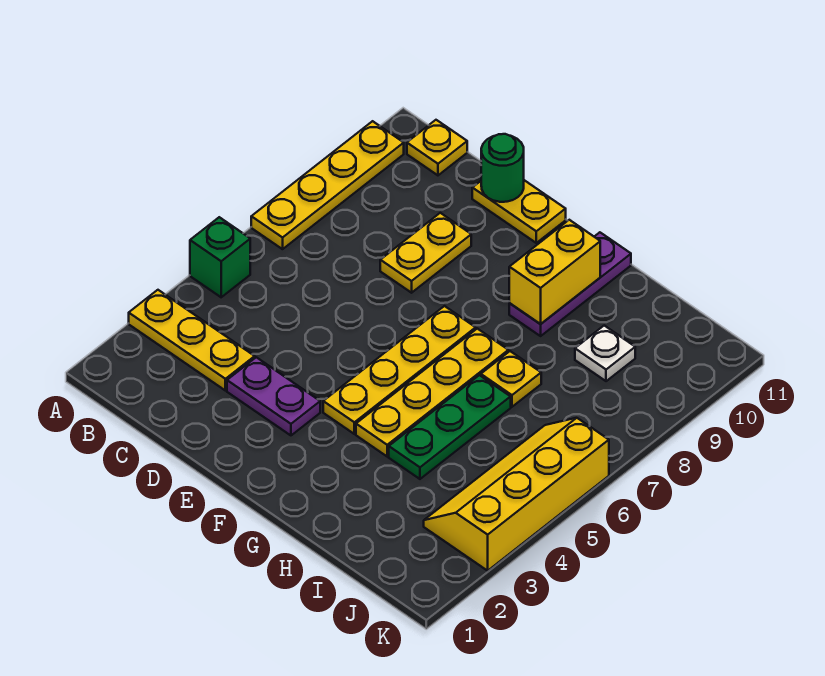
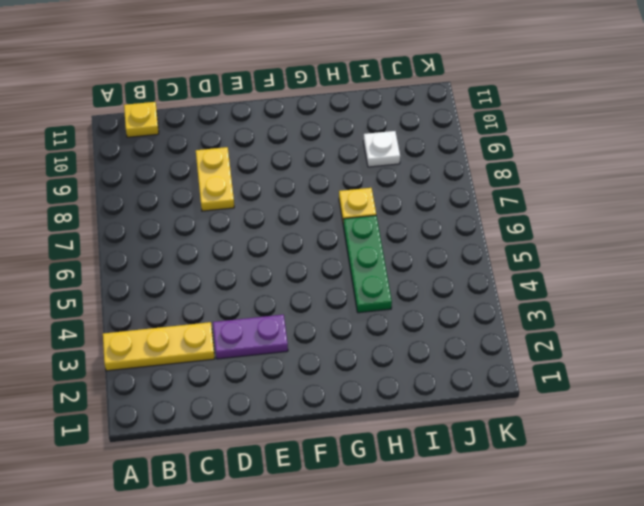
none -> green 1x1 brick [190,217,250,297]
none -> yellow 1x4 plate [251,121,404,249]
none -> yellow 1x2 plate [472,180,566,243]

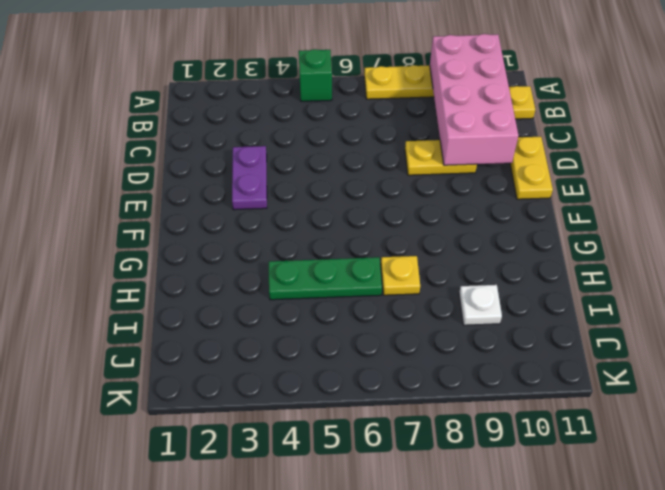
pink 2x4 brick [430,34,518,165] -> none
none -> yellow 1x3 plate [129,290,255,391]
none -> yellow 1x4 plate [323,306,476,434]
none -> yellow 1x4 plate [356,329,508,456]

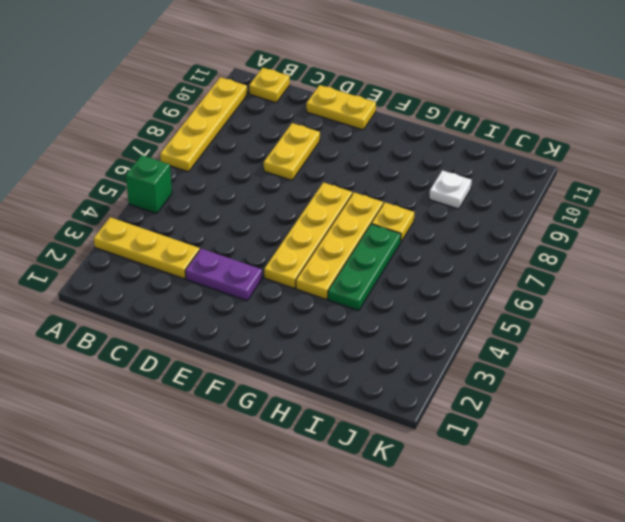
none -> purple 1x3 plate [509,232,631,336]
none -> yellow 2x4 slope [424,418,609,571]
none -> green 1x1 round brick [481,134,524,202]

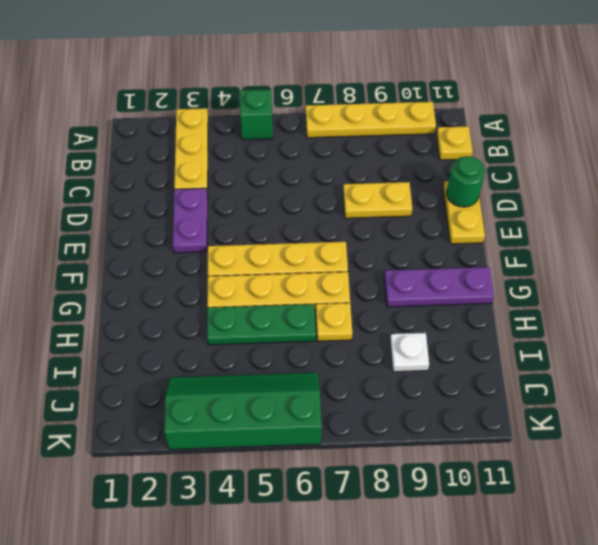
green 2x4 slope [164,373,322,450] -> yellow 2x4 slope [424,418,609,571]
none -> yellow 1x2 brick [509,220,600,324]

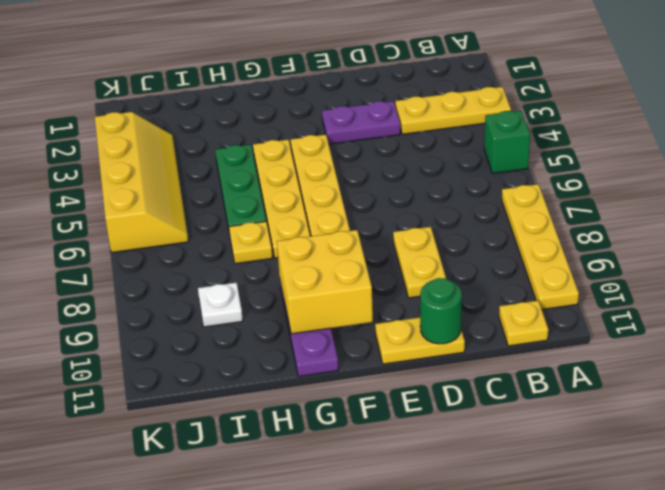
yellow 2x2 brick [277,230,373,334] -> yellow 1x2 brick [509,220,600,324]

